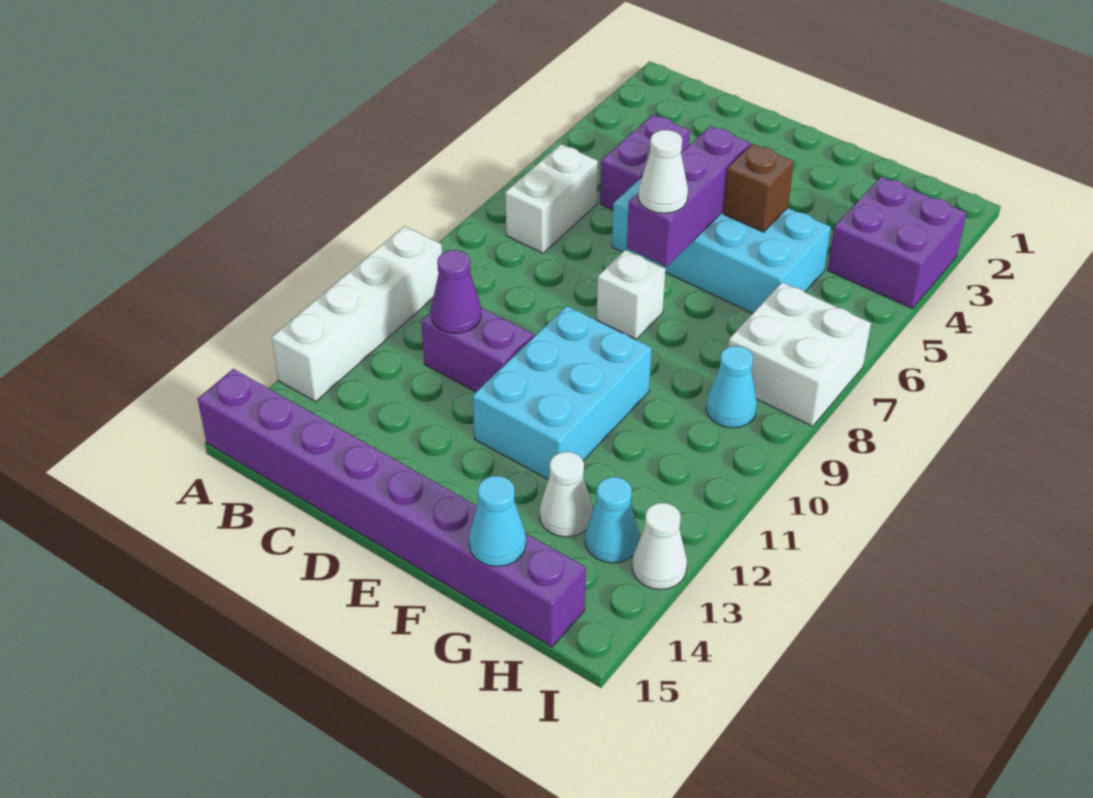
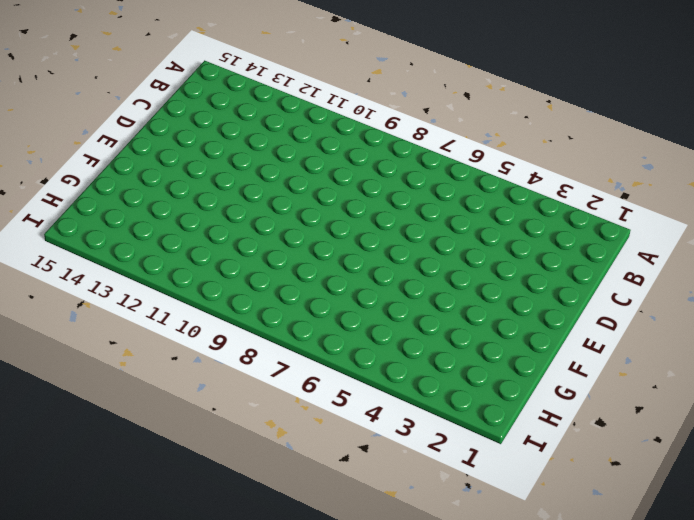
none -> white 1x4 brick [272,226,442,402]
none -> purple 1x8 brick [198,369,586,647]
none -> white 1x2 brick [505,144,598,253]

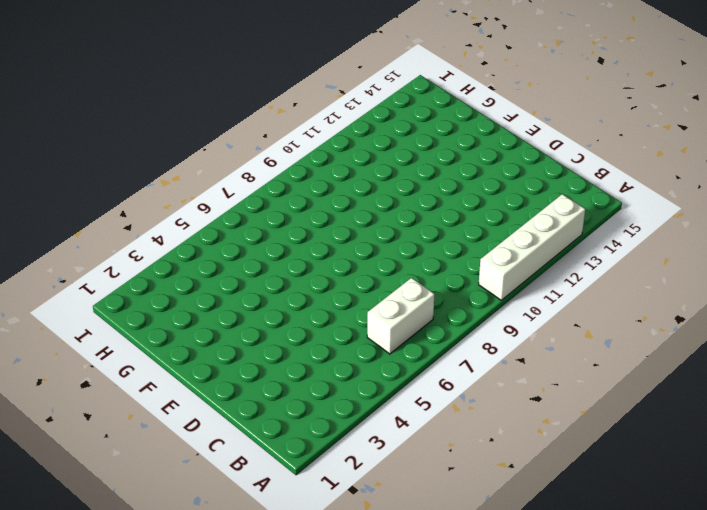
none -> purple 1x8 brick [198,369,586,647]
none -> purple 1x2 brick [600,114,690,210]
none -> purple 1x2 brick [421,308,534,392]

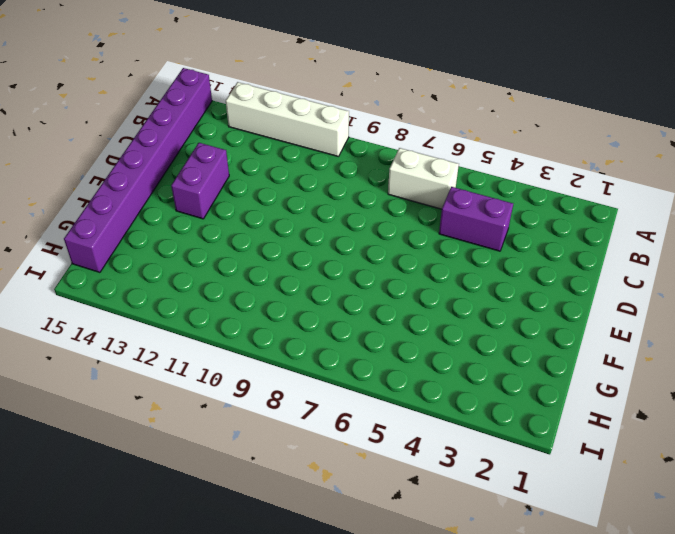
purple 1x2 brick [171,143,229,219] -> purple 1x2 brick moved to [421,308,534,392]
none -> cyan 2x4 brick [612,177,831,313]
none -> white 1x1 brick [597,250,666,339]
none -> cyan 2x3 brick [473,306,652,480]

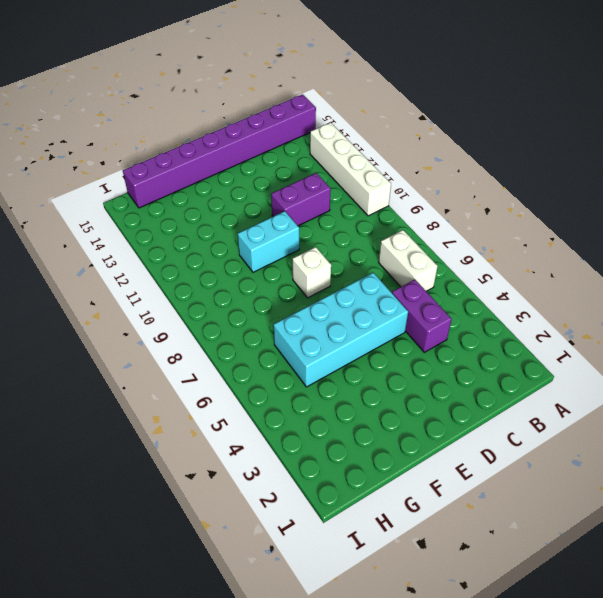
cyan 1x2 brick [238,211,299,272] -> cyan 2x3 brick [473,306,652,480]
none -> white 1x1 cone [540,452,593,537]
none -> purple 2x2 brick [828,177,966,309]
none -> white 2x2 brick [728,282,871,426]

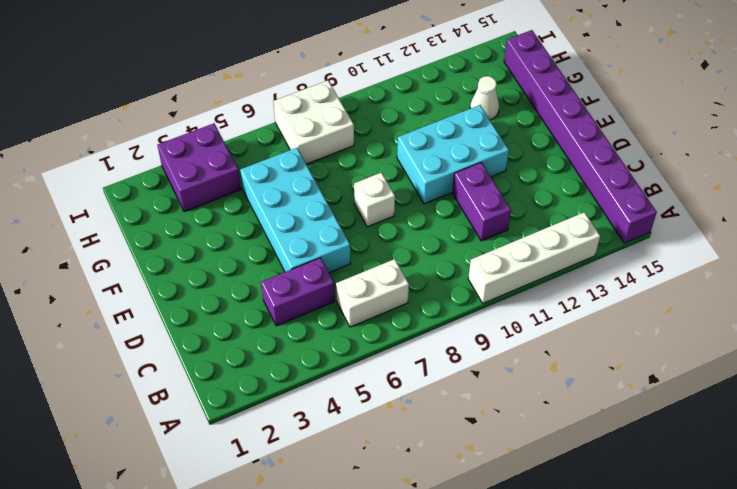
none -> cyan 1x1 cone [706,346,757,428]
none -> cyan 1x1 cone [585,477,639,563]
none -> white 1x1 cone [632,503,687,590]

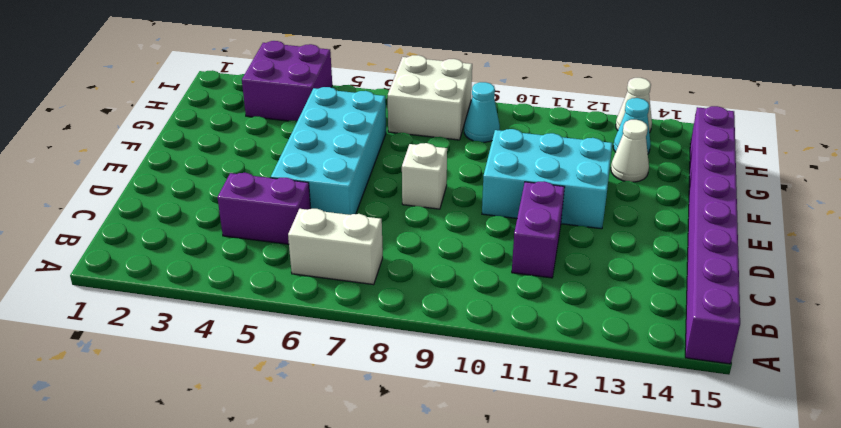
none -> white 1x4 brick [272,226,442,402]
none -> purple 1x1 cone [431,250,481,333]
none -> purple 1x3 brick [627,126,751,267]

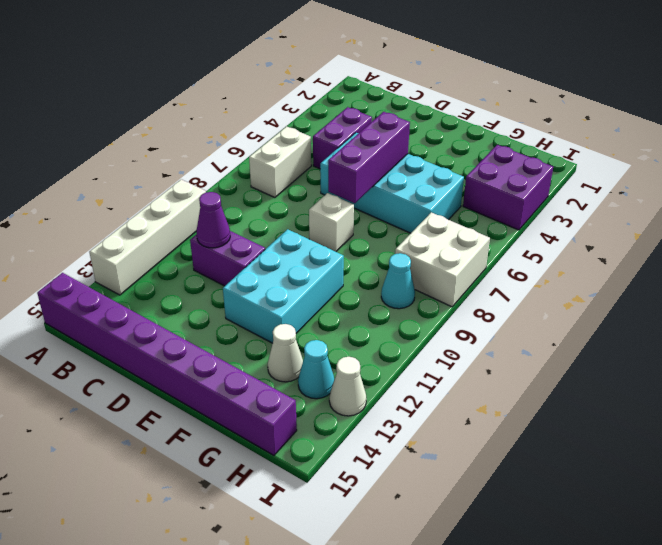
none -> brown 1x1 brick [723,144,794,232]
none -> cyan 1x1 cone [469,476,526,566]
none -> white 1x1 cone [638,130,688,213]

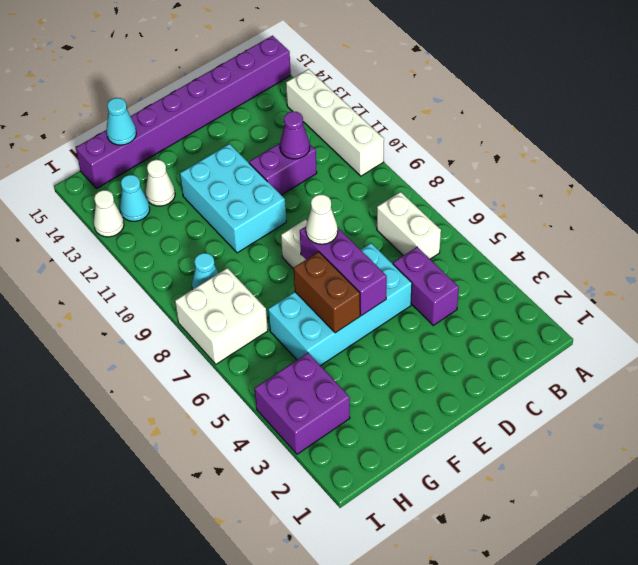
brown 1x2 brick [294,252,360,333] -> brown 1x1 brick [723,144,794,232]

